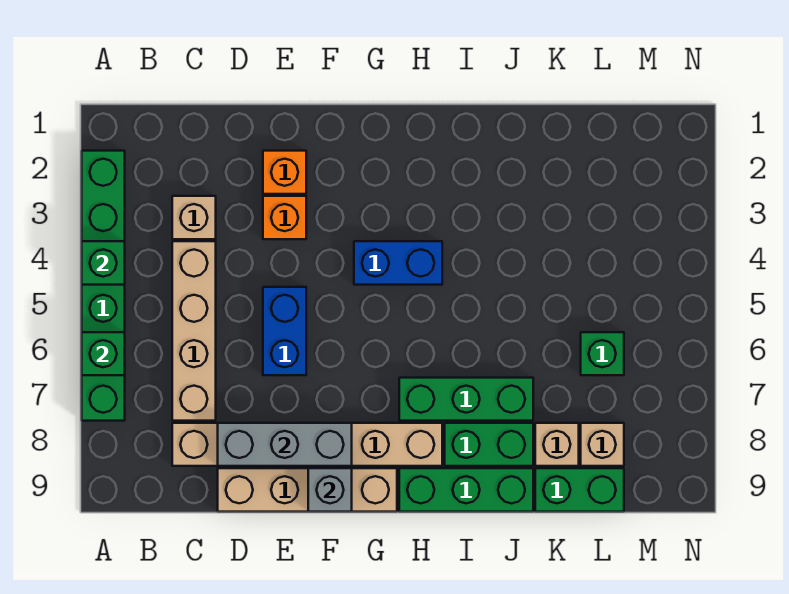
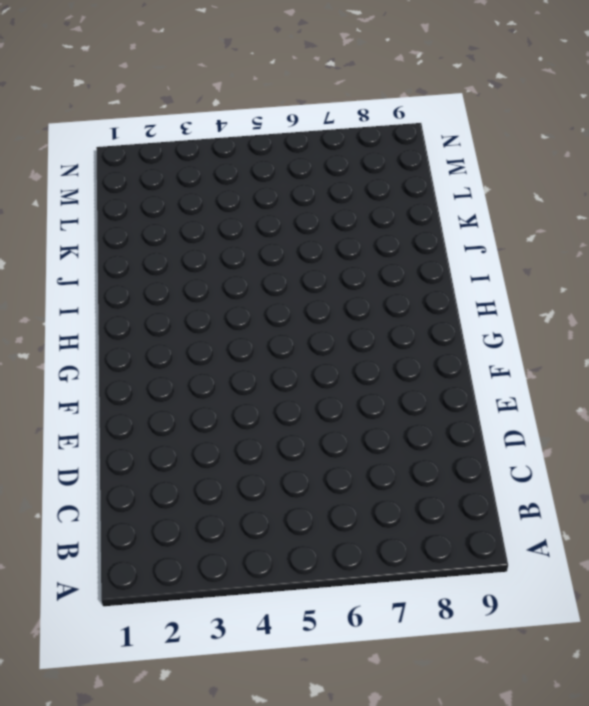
none -> green 1x6 brick [82,151,125,421]
none -> tan 1x1 brick [172,196,216,239]
none -> tan 1x4 brick [172,241,216,421]

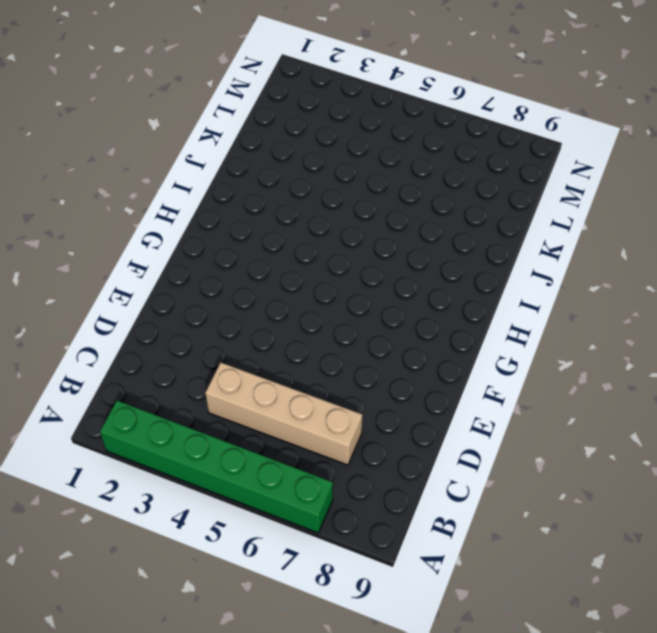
none -> tan 1x1 brick [172,196,216,239]
none -> tan 1x6 brick [172,423,442,466]
none -> tan 1x4 brick [218,468,397,512]

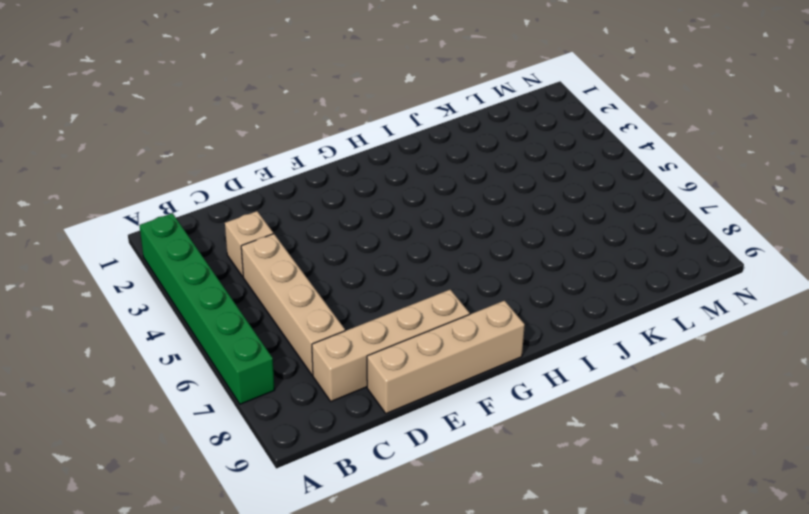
tan 1x4 brick [312,290,470,401] -> tan 1x6 brick [172,423,442,466]
none -> orange 1x1 brick [263,151,306,194]
none -> orange 1x1 brick [263,196,306,239]
none -> blue 1x2 brick [263,287,306,375]

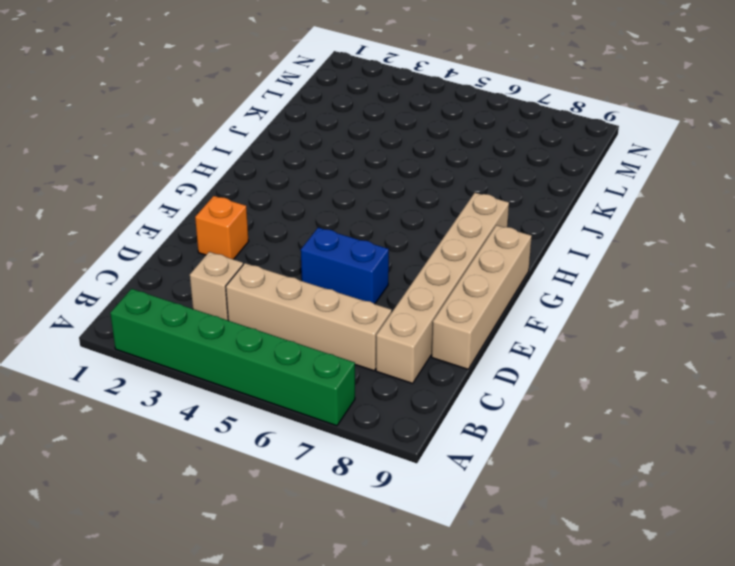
none -> orange 1x1 brick [263,196,306,239]
none -> blue 1x2 brick [354,241,442,285]
none -> green 1x3 brick [399,378,533,421]

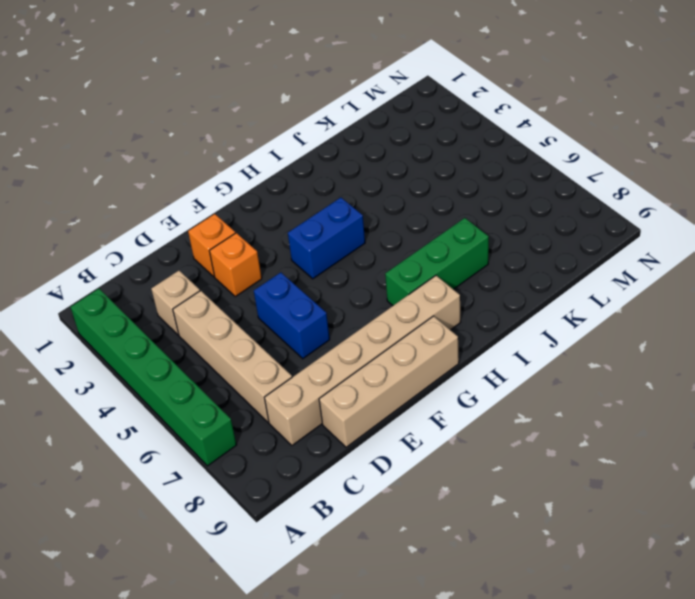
none -> green 1x3 brick [399,468,533,512]
none -> green 1x2 brick [445,423,533,466]
none -> tan 1x1 brick [535,423,579,466]

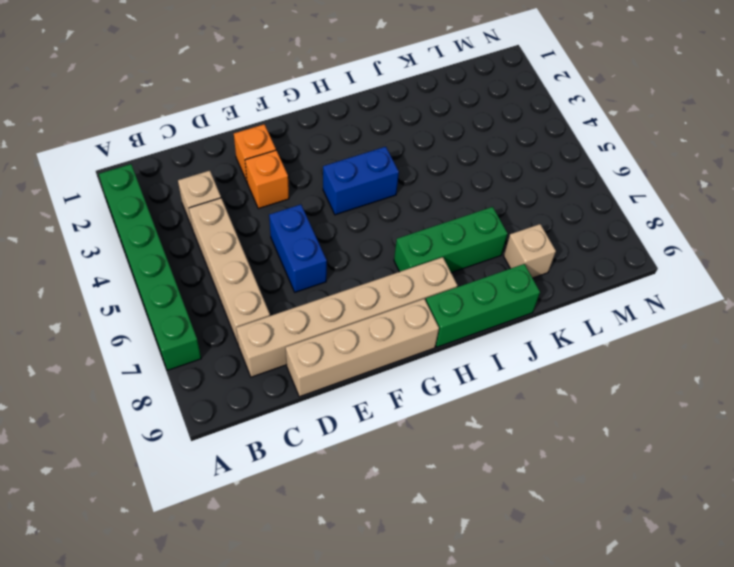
none -> green 1x2 brick [445,423,533,466]
none -> green 1x2 brick [535,468,624,512]
none -> green 1x1 brick [581,332,624,375]

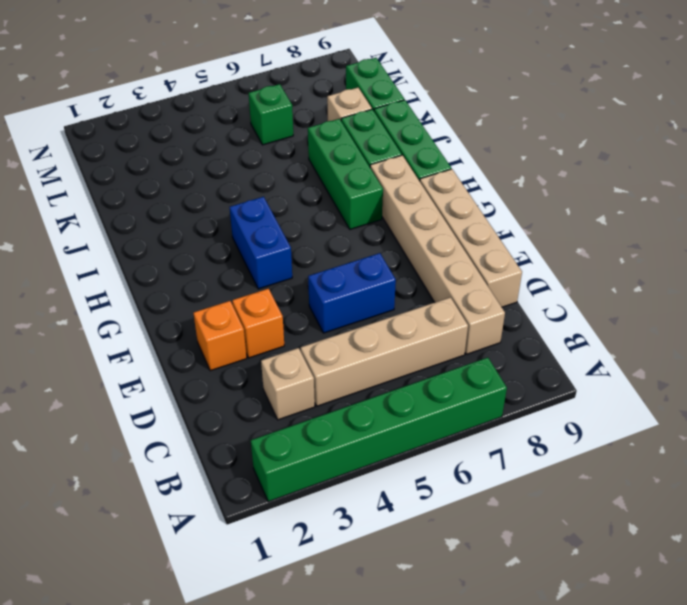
none -> tan 1x1 brick [581,423,624,466]
none -> green 1x1 brick [82,241,125,285]
none -> green 1x1 brick [82,332,125,375]

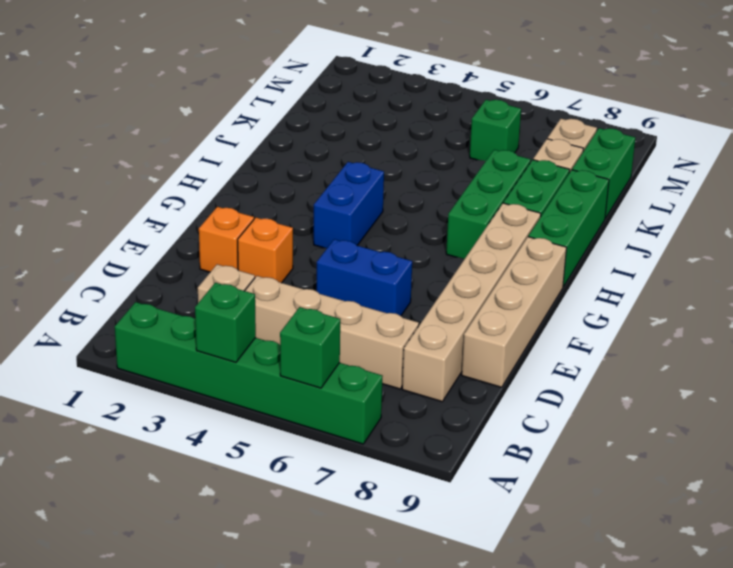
none -> grey 1x3 brick [218,423,352,466]
none -> grey 1x1 brick [308,468,352,512]

